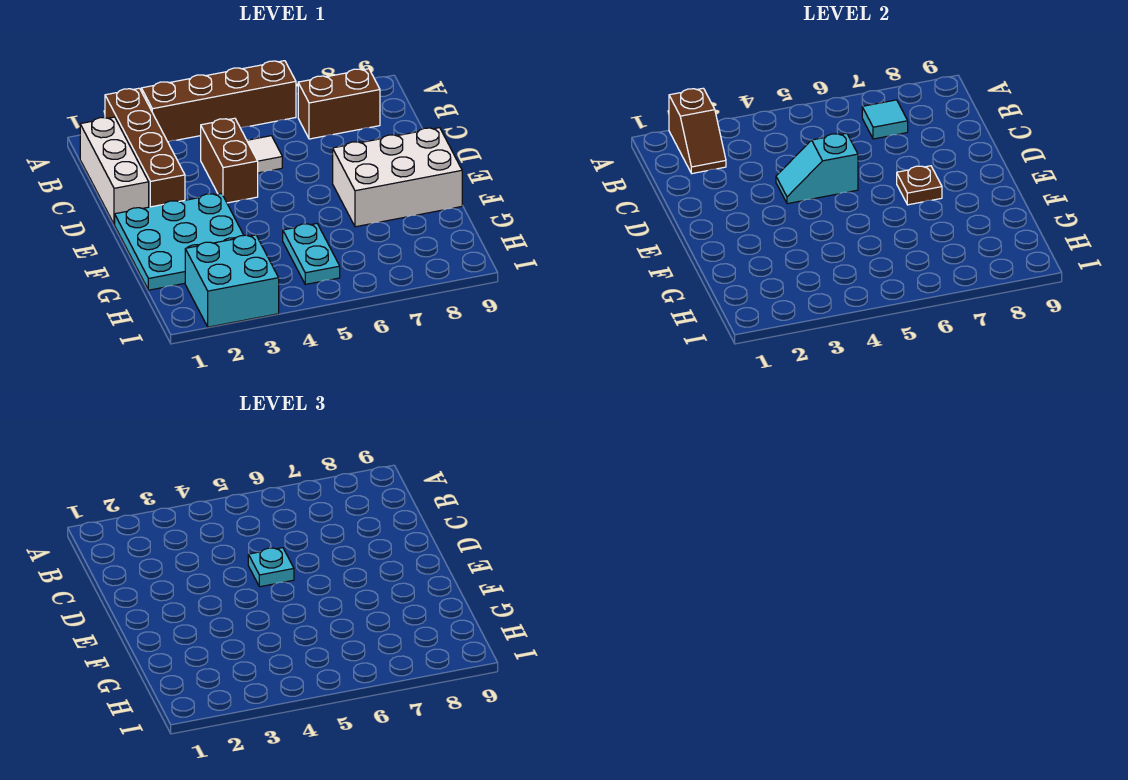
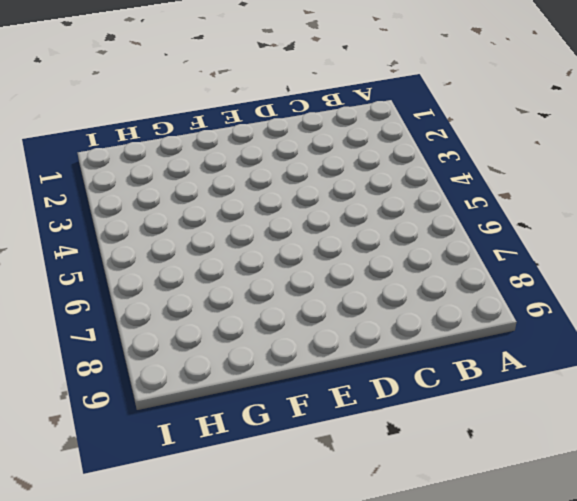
none -> brown 1x4 brick [105,88,185,207]
none -> brown 1x4 brick [141,61,296,142]
none -> white 1x3 brick [80,117,149,224]

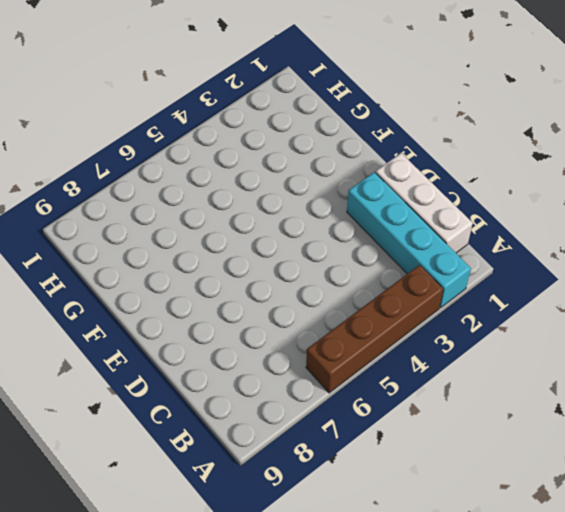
cyan 1x4 brick [347,172,471,308] -> brown 1x4 brick [105,88,185,207]
none -> brown 1x2 brick [298,69,380,139]
none -> brown 1x2 brick [201,118,258,203]
none -> white 1x1 tile [247,136,282,173]

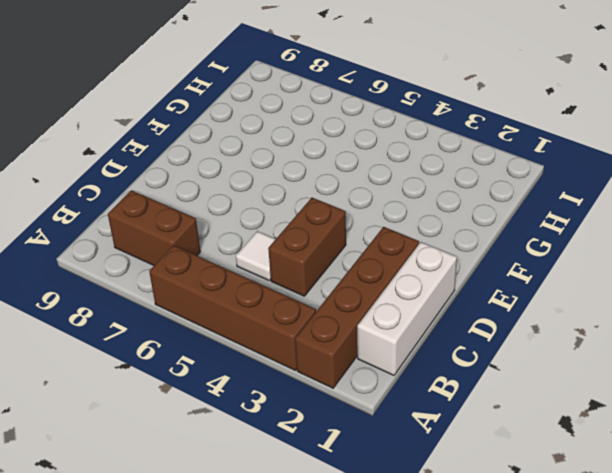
none -> cyan 3x3 plate [115,193,244,290]
none -> white 2x3 brick [333,128,462,227]
none -> cyan 1x2 plate [283,224,340,284]

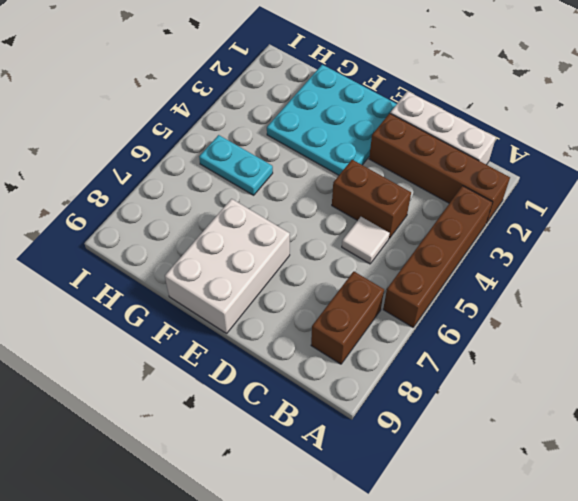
none -> cyan 2x2 brick [185,235,279,327]
none -> brown 1x2 slope [669,88,726,174]
none -> cyan 1x1 tile [862,100,908,139]

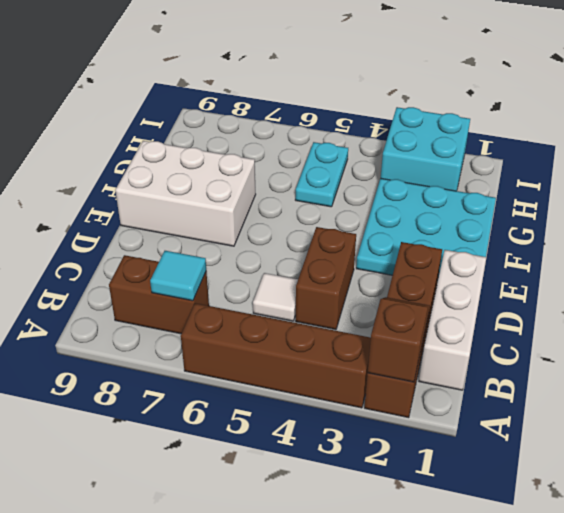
none -> cyan 1x2 slope [776,133,858,204]
none -> brown 1x1 plate [897,166,942,205]
none -> cyan 1x1 plate [248,548,294,587]

